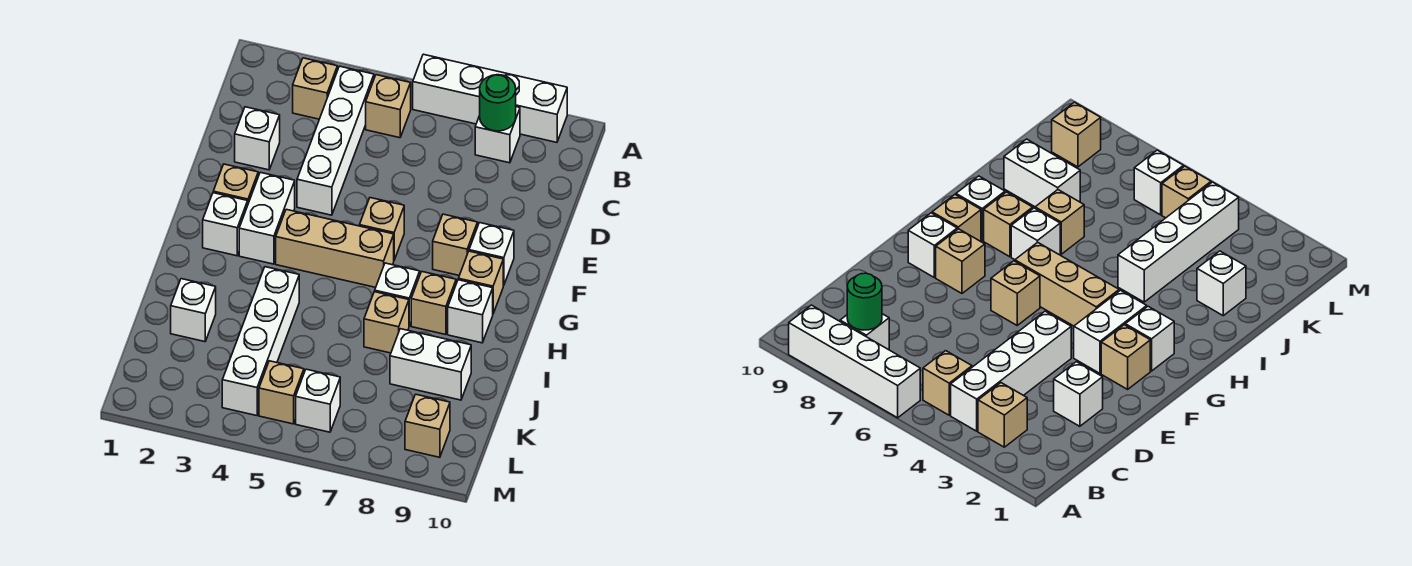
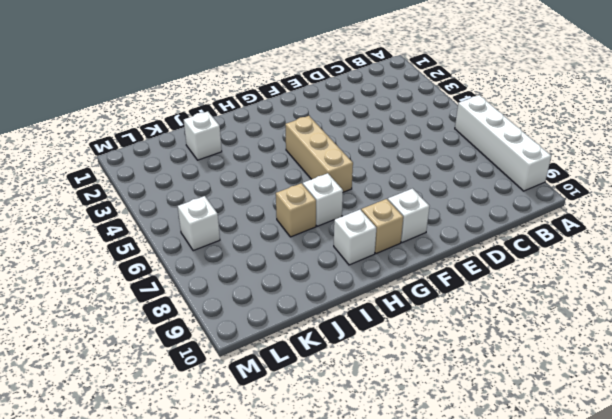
none -> tan 1x1 brick [293,58,337,119]
none -> white 1x4 brick [297,66,374,215]
none -> tan 1x1 brick [366,75,411,138]

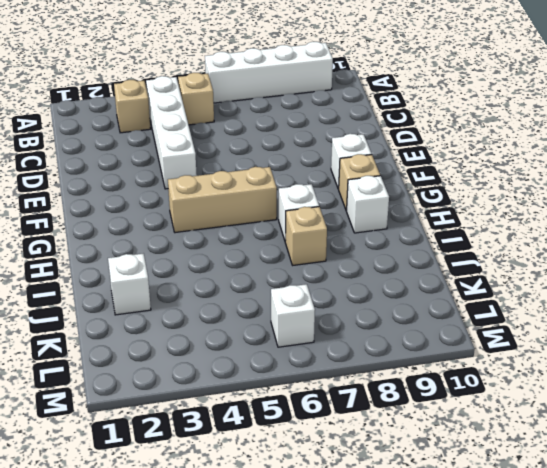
none -> white 1x1 brick [475,107,520,163]
none -> white 1x1 brick [235,107,280,170]
none -> tan 1x1 brick [213,164,258,203]

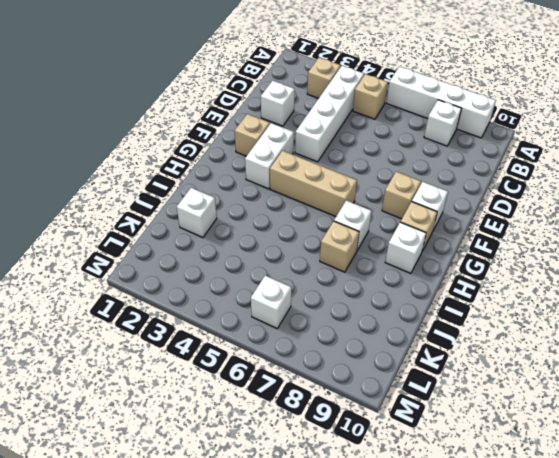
none -> tan 1x1 brick [359,198,404,260]
none -> white 1x1 brick [203,193,248,256]
none -> tan 1x1 brick [411,272,456,335]

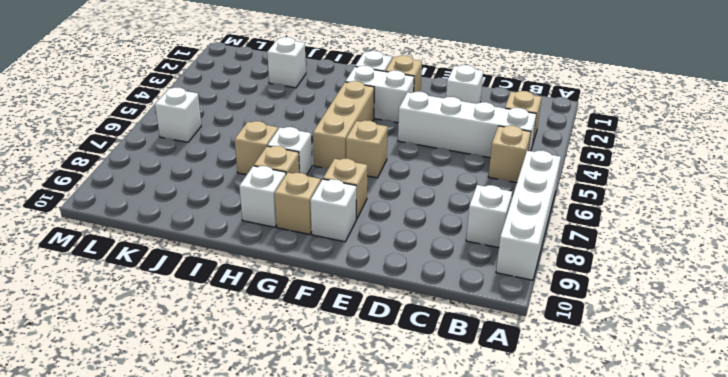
none -> white 1x4 brick [222,267,299,416]
none -> white 1x2 brick [390,329,471,400]
none -> tan 1x1 brick [259,361,304,424]

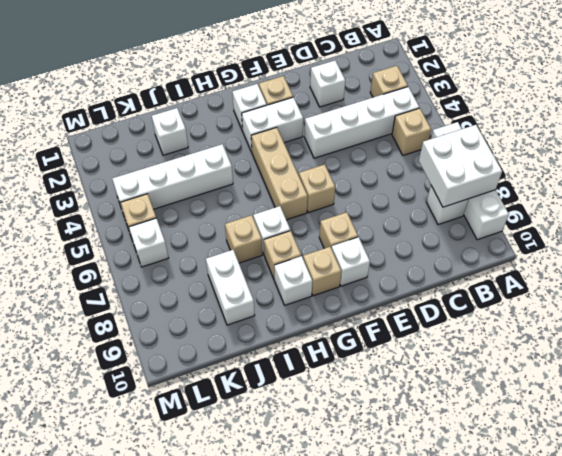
white 2x2 brick [419,125,502,207] -> green 1x1 round brick [480,75,516,131]
none -> tan 1x1 brick [405,394,450,457]

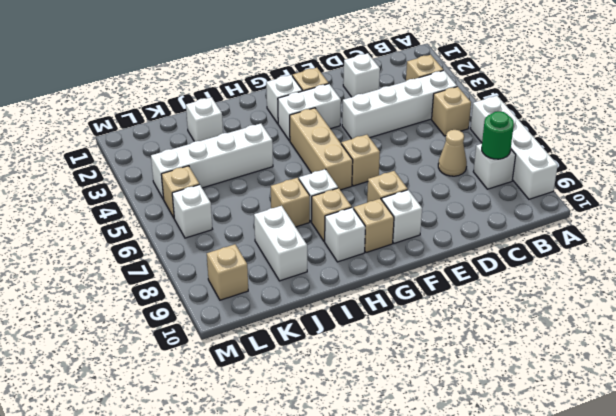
tan 1x1 cone [438,130,467,176] -> none

